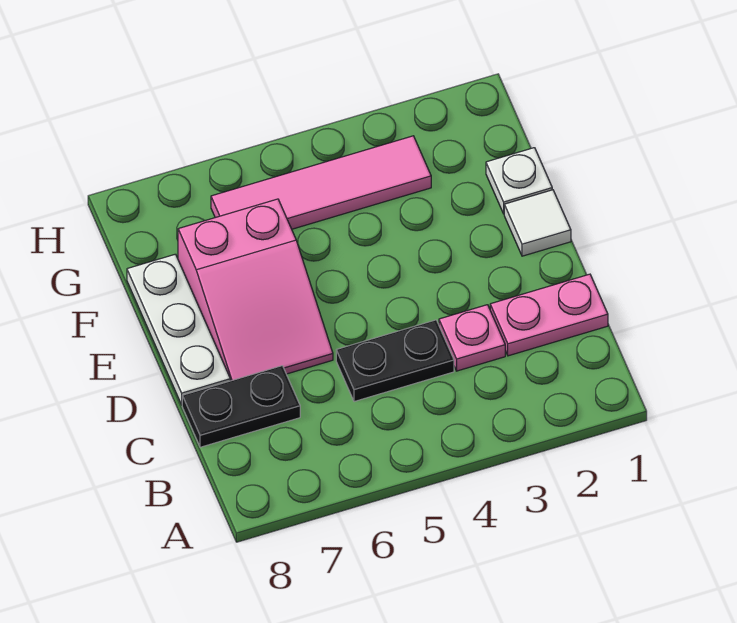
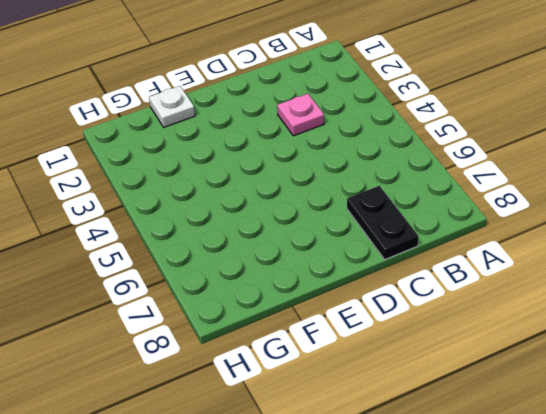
none -> pink 1x2 plate [490,274,608,356]
none -> black 1x2 plate [336,320,454,402]

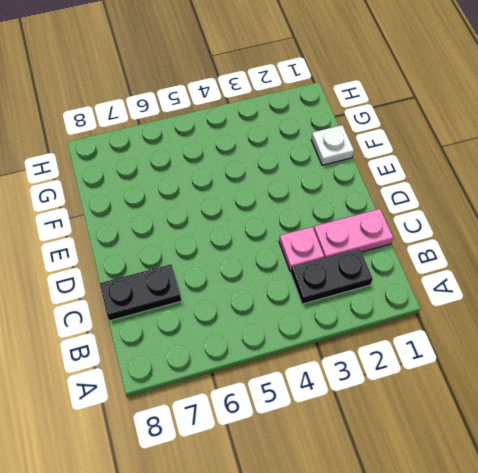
black 1x2 plate [291,248,373,304] -> black 1x2 plate moved to [336,320,454,402]
none -> pink 2x3 slope [178,199,333,381]
none -> white 1x3 plate [127,254,230,405]

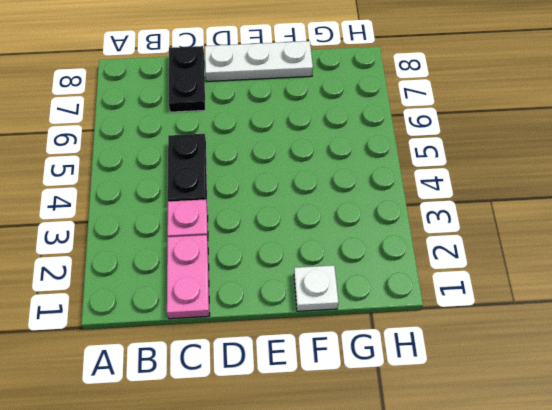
none -> pink 2x3 slope [178,199,333,381]
none -> white 1x1 tile [504,190,571,256]

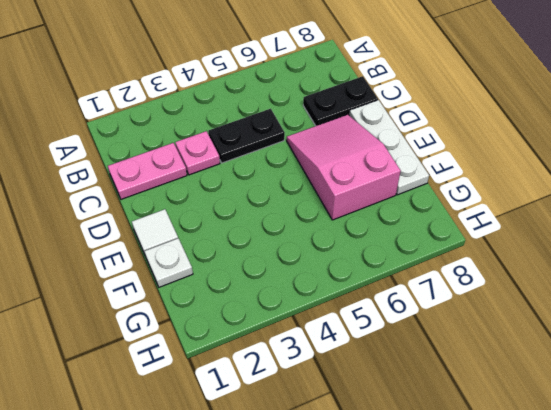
none -> pink 1x4 tile [211,136,431,229]

